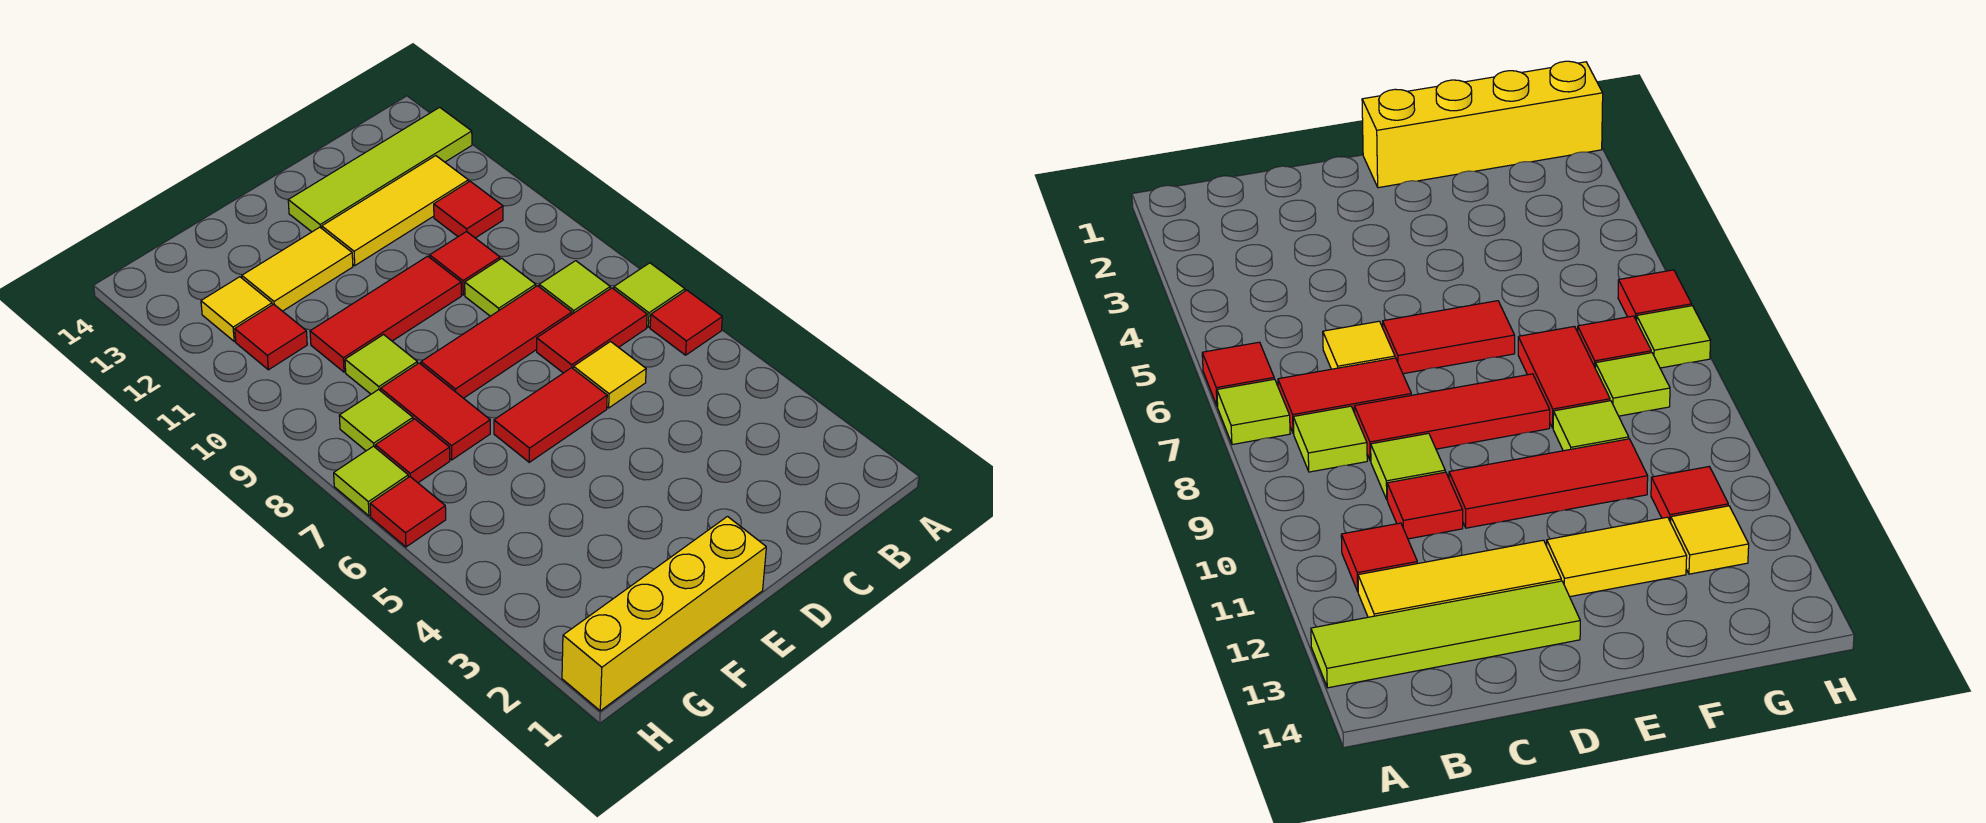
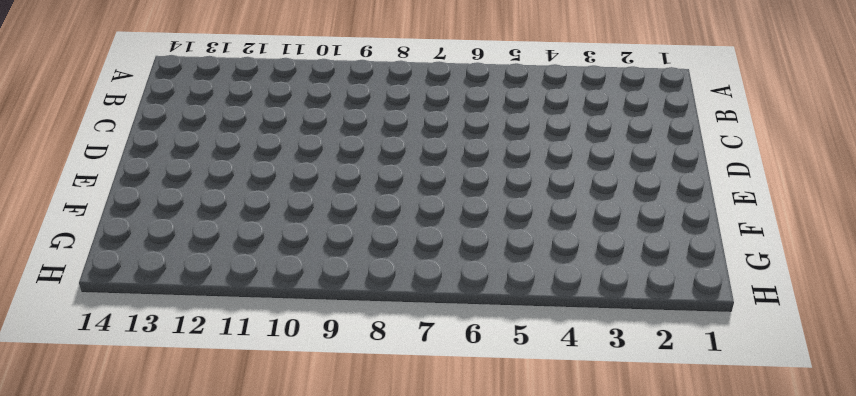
none -> red 1x1 tile [650,290,722,355]
none -> lime 1x1 tile [614,263,685,327]
none -> lime 1x4 tile [288,107,472,232]

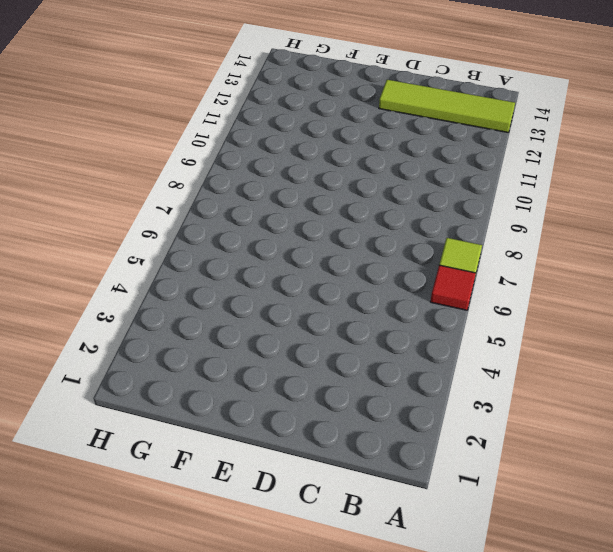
none -> red 1x2 tile [537,288,647,373]
none -> lime 1x1 tile [539,261,610,314]
none -> red 1x1 tile [434,181,503,238]

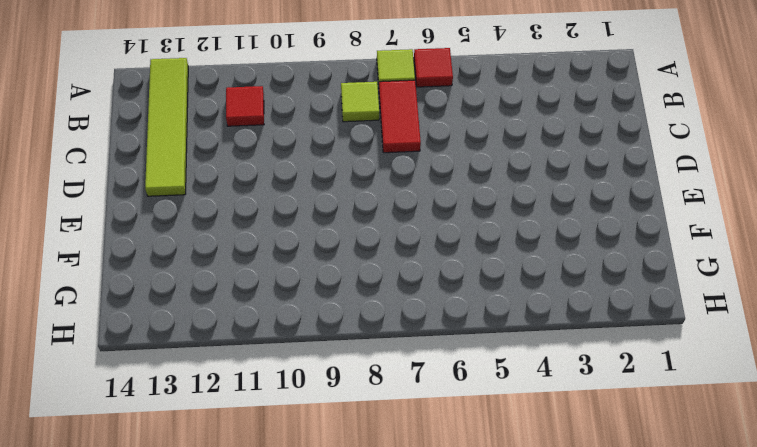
none -> yellow 1x3 tile [322,156,468,265]
none -> yellow 1x1 tile [573,342,646,408]
none -> red 1x3 tile [421,286,572,398]

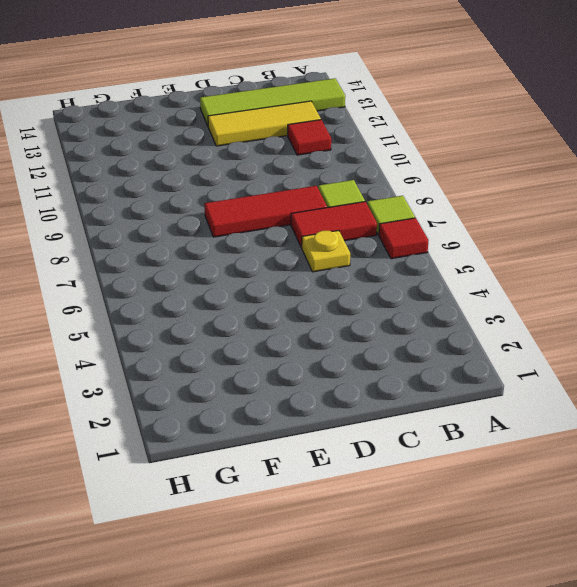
yellow 1x1 plate [302,230,350,272] -> yellow 1x1 tile [573,342,646,408]
none -> lime 1x1 tile [465,258,536,316]
none -> red 1x1 tile [430,231,500,295]
none -> red 1x2 tile [494,368,607,462]

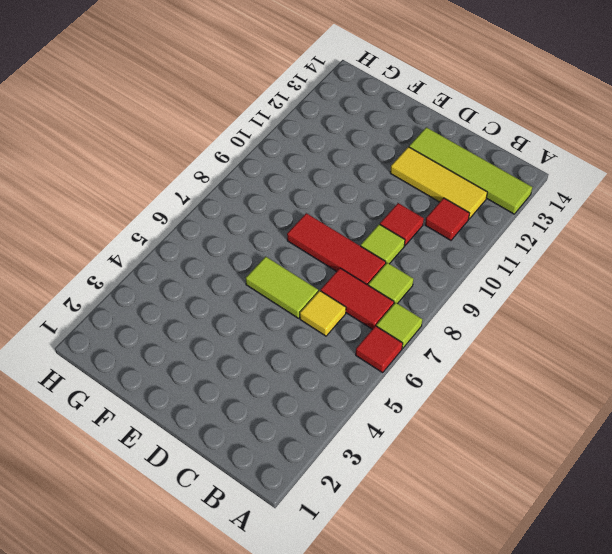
lime 1x2 tile [246,256,318,318] -> red 1x2 tile [494,368,607,462]
none -> red 1x3 tile [310,256,461,372]
none -> yellow 1x4 brick [562,517,766,711]
none -> yellow 1x2 tile [242,227,353,311]

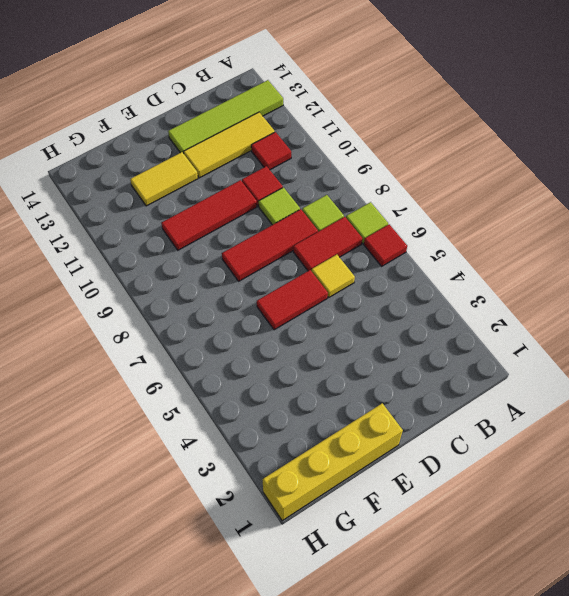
none -> red 1x2 tile [381,363,490,460]
none -> lime 1x1 tile [345,335,418,394]
none -> red 1x1 tile [375,419,450,483]

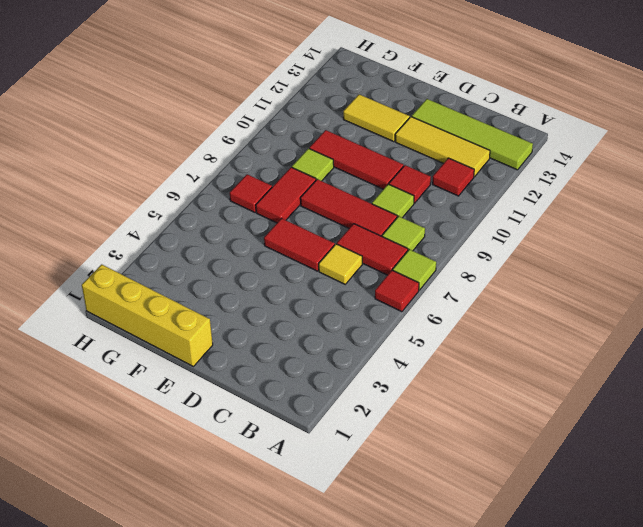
none -> lime 1x1 tile [339,390,413,451]
none -> red 1x1 tile [235,304,307,370]
none -> yellow 1x1 tile [201,277,272,341]

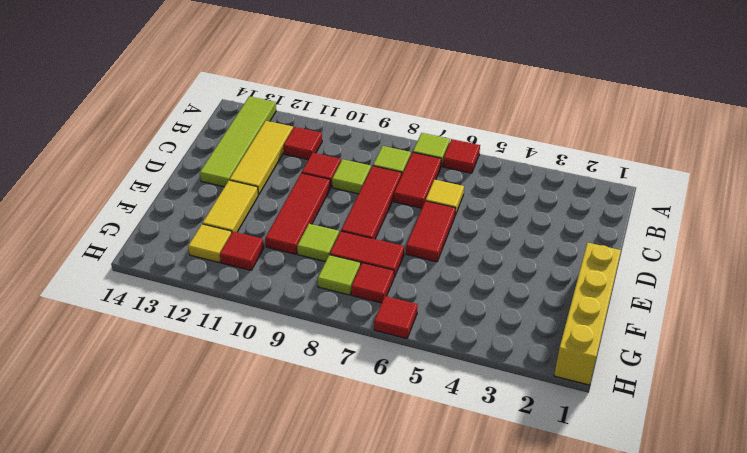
none -> lime 1x1 tile [334,446,408,516]

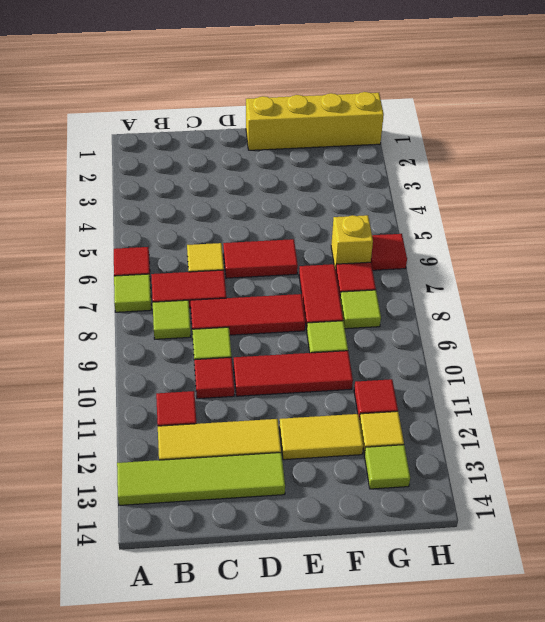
yellow 1x1 brick [331,215,373,270] -> none
lime 1x1 tile [364,445,410,489] -> lime 1x1 tile moved to [334,446,408,516]

